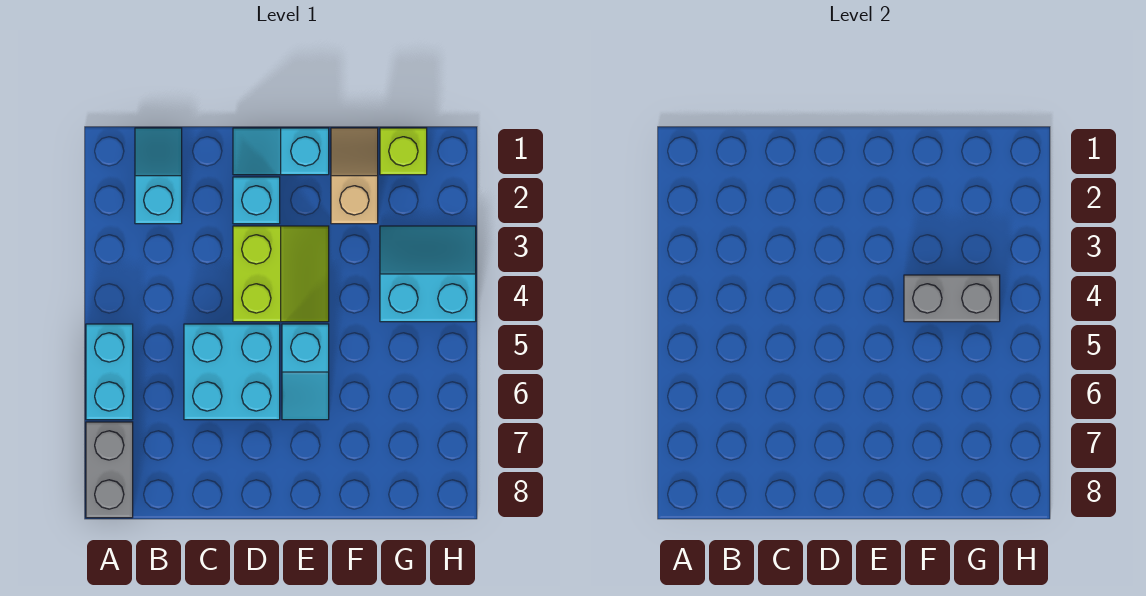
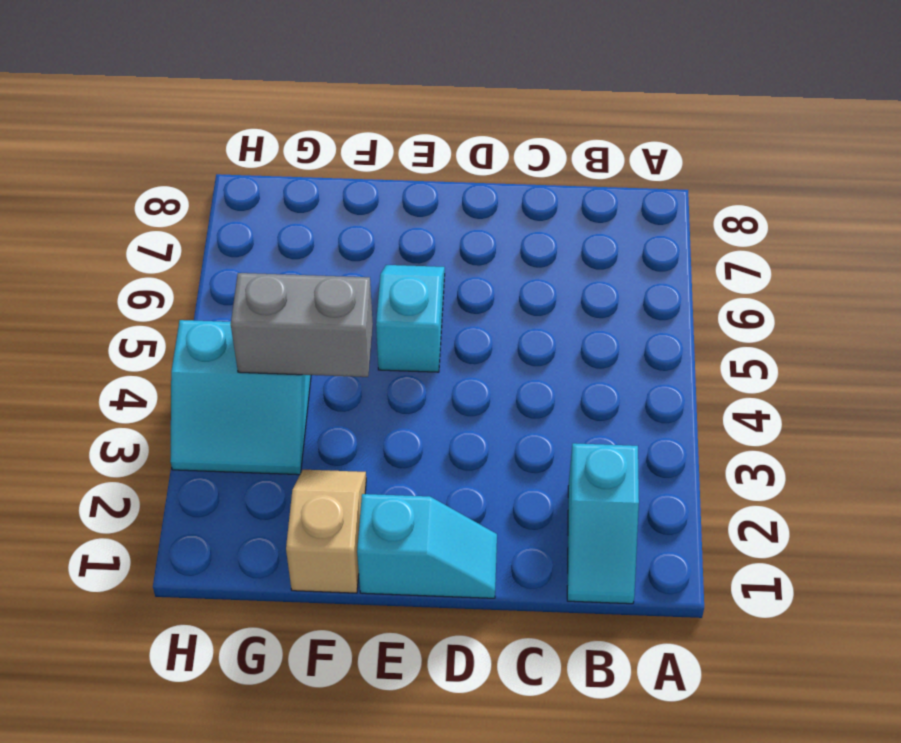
tan 1x2 slope [286,470,366,593] -> tan 1x2 slope turned to [331,128,378,224]
none -> cyan 1x2 brick [86,324,133,420]
none -> grey 1x2 brick [86,422,133,518]
none -> cyan 2x2 brick [184,324,280,420]

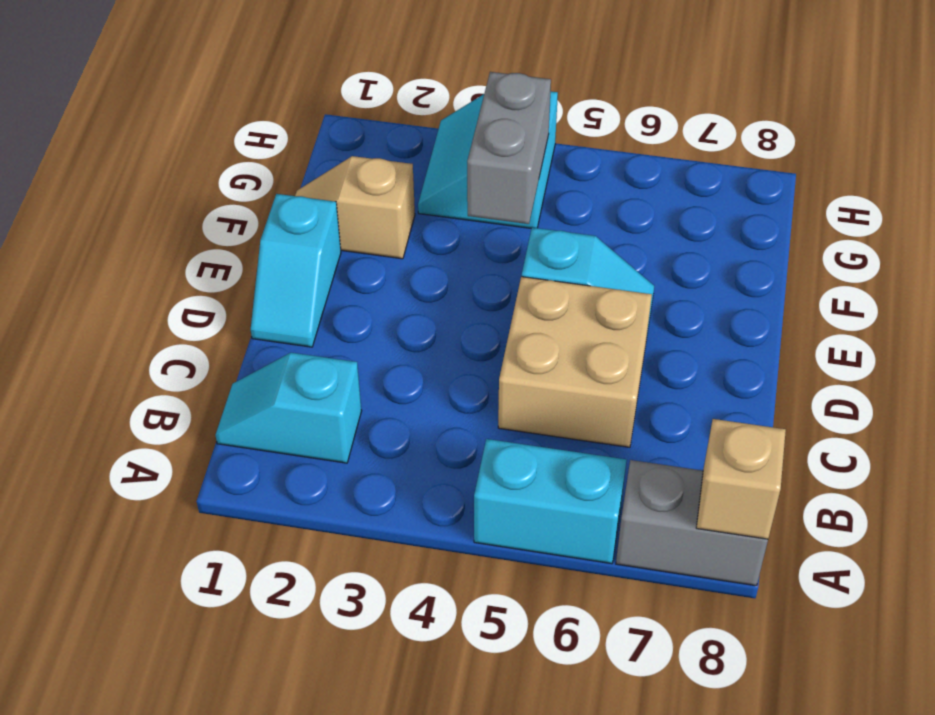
tan 1x1 brick [696,419,786,539] -> none
tan 2x2 brick [498,277,652,447] -> cyan 2x2 brick [184,324,280,420]
none -> cyan 1x1 brick [233,177,280,224]
none -> lime 2x2 slope [233,226,329,322]
none -> lime 1x1 brick [380,128,427,175]

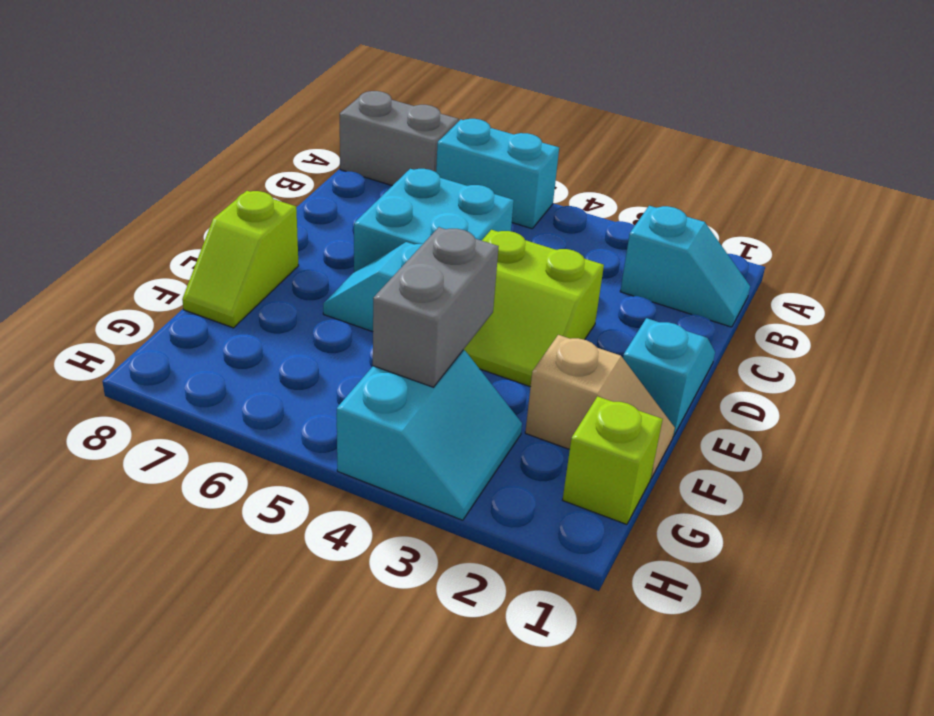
lime 1x2 slope [182,191,299,328] -> none
none -> cyan 1x1 brick [233,177,280,224]

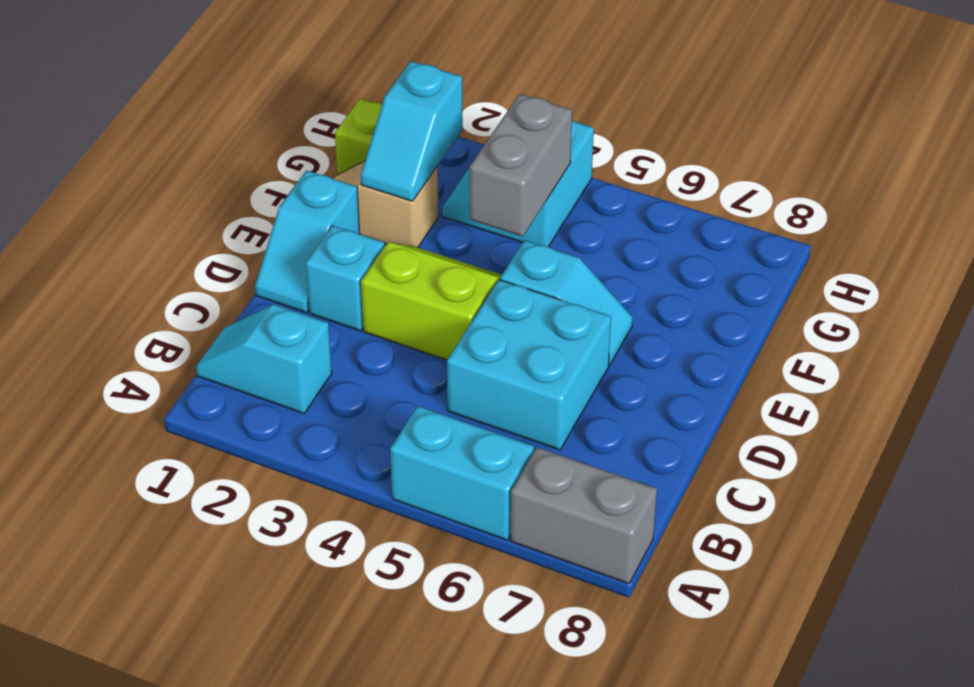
cyan 1x2 slope [361,61,463,201] -> none

